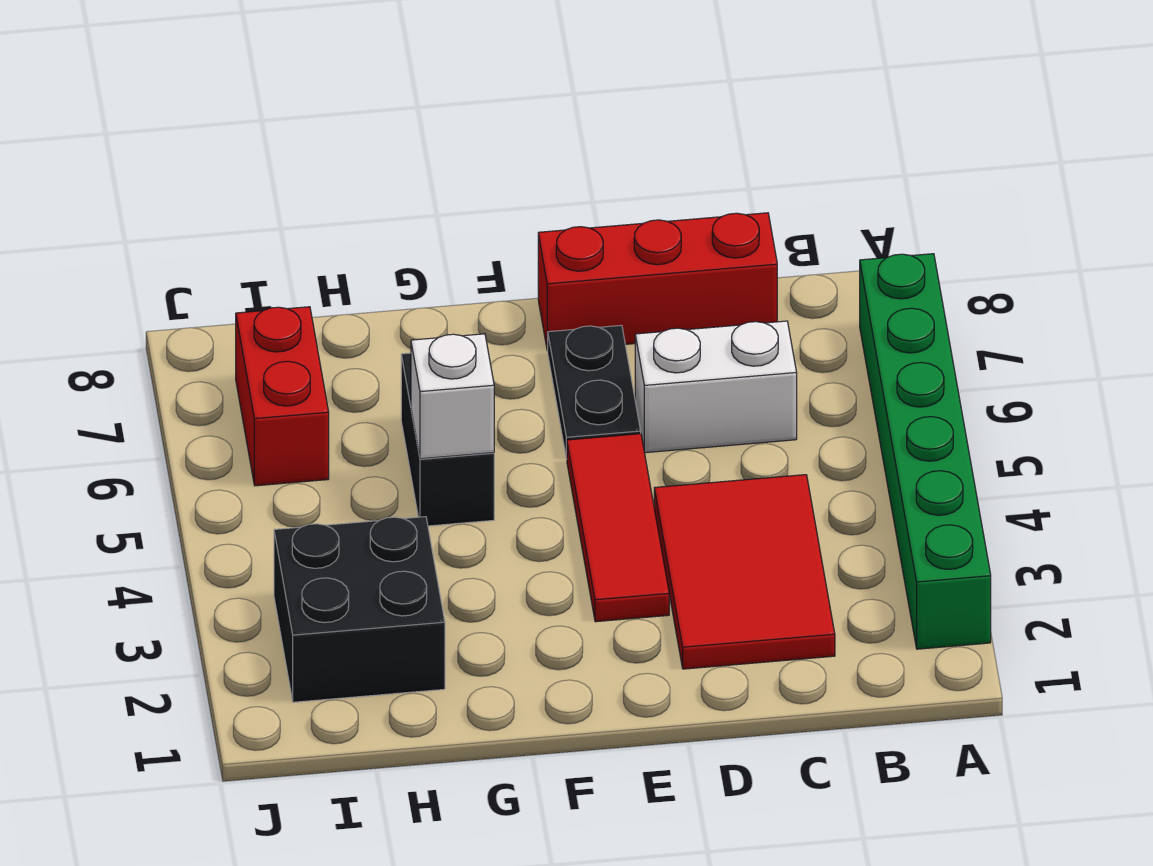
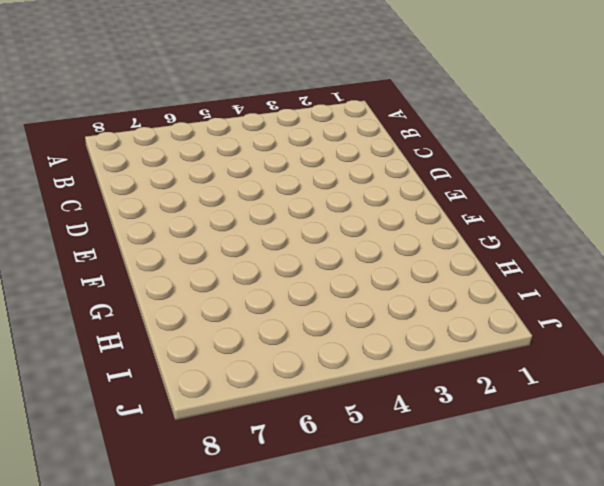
none -> green 1x6 brick [860,254,991,649]
none -> red 2x3 tile [654,475,835,669]

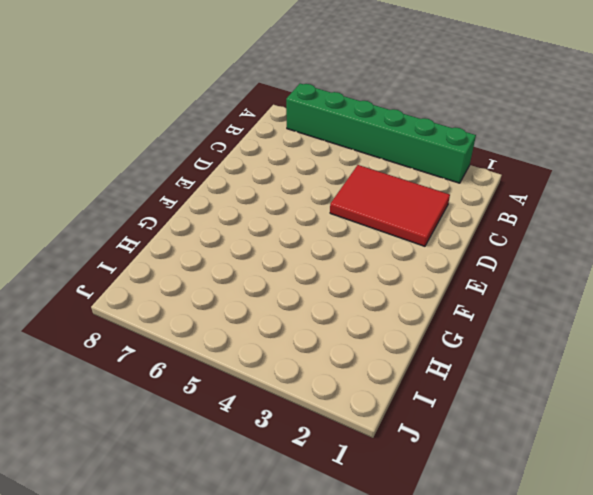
none -> white 1x2 brick [635,321,797,453]
none -> red 1x3 brick [538,213,777,351]

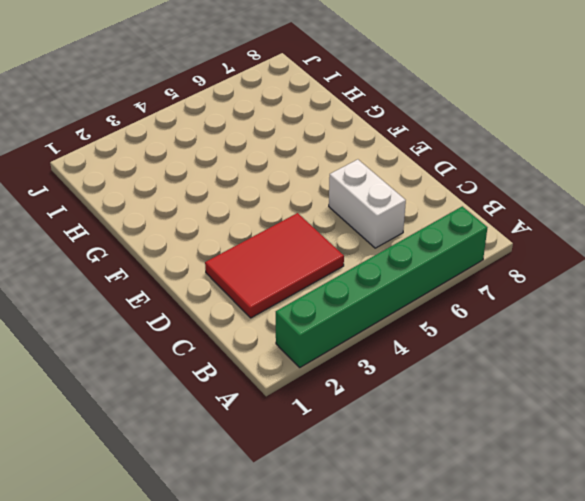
none -> red 1x3 brick [538,213,777,351]
none -> red 1x3 tile [567,434,669,622]

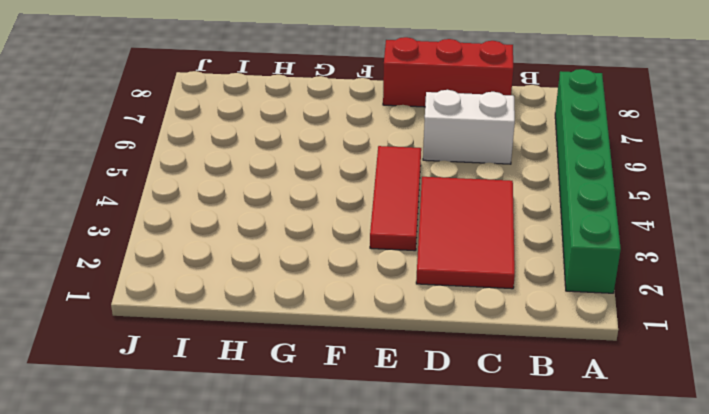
none -> black 1x2 plate [548,325,641,459]
none -> black 1x2 brick [401,353,494,526]

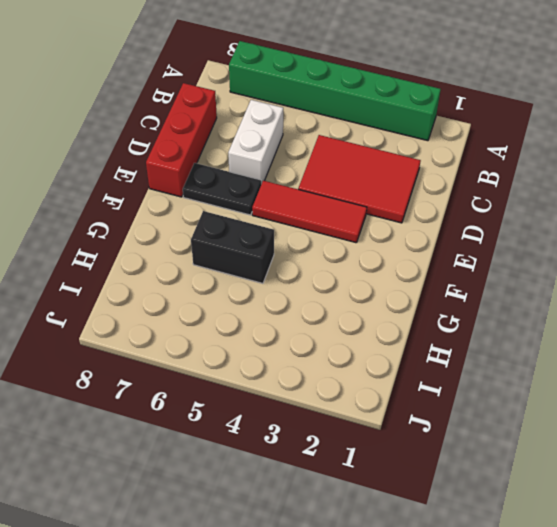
none -> black 2x2 brick [274,517,445,702]
none -> red 1x2 brick [236,307,329,486]

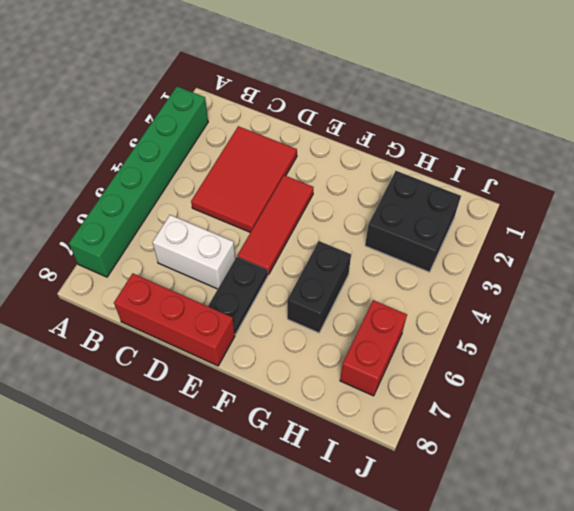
none -> white 1x1 brick [411,334,494,459]

